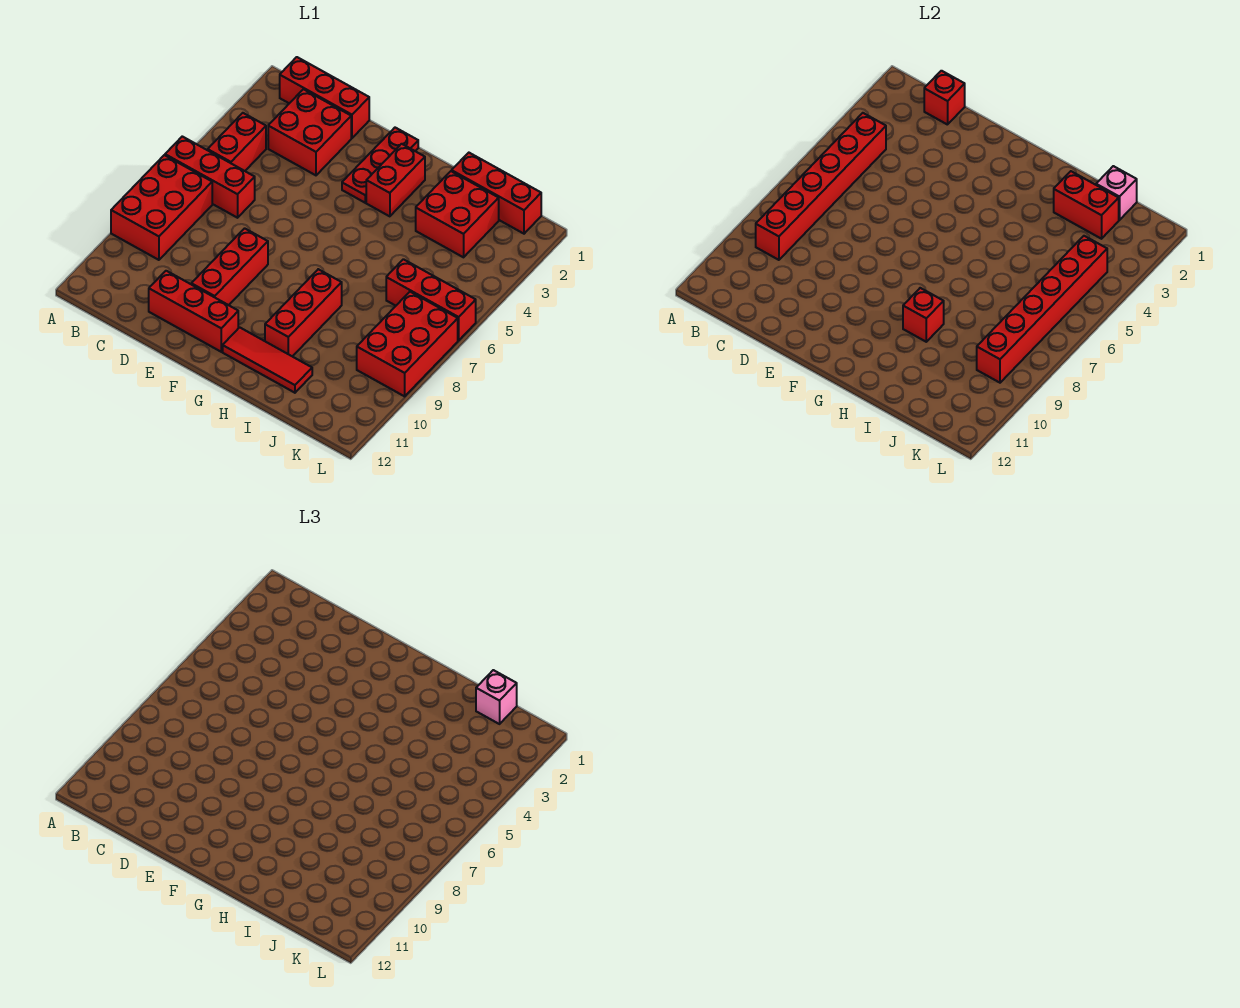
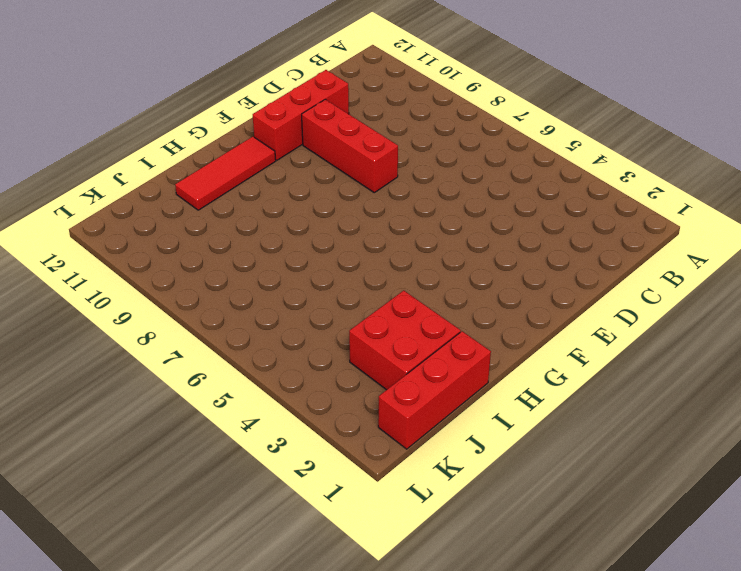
none -> red 1x3 brick [165,136,255,218]
none -> red 2x3 brick [111,155,212,260]
none -> red 1x3 brick [280,57,369,138]

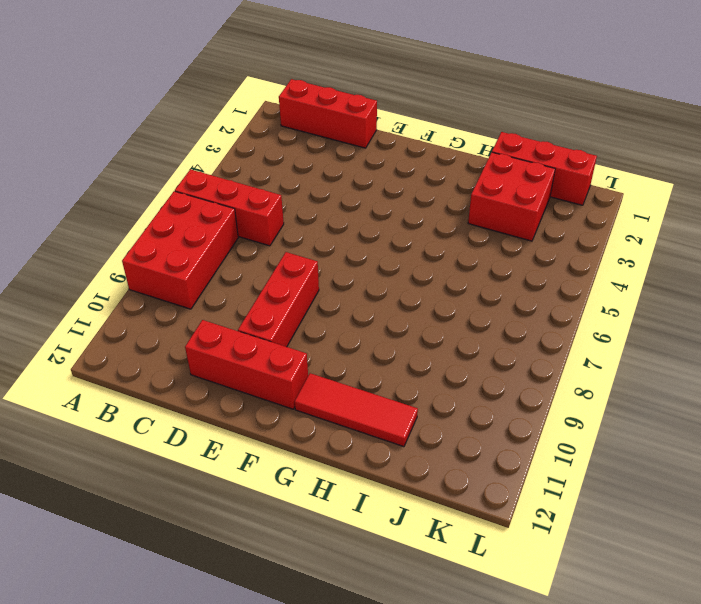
none -> red 1x2 brick [208,113,266,171]
none -> red 2x2 brick [268,89,351,175]
none -> red 1x3 plate [342,128,418,203]

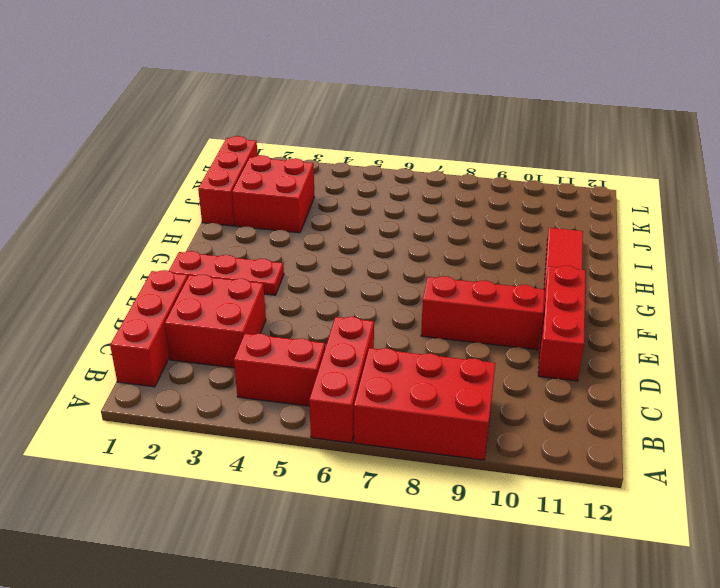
none -> red 1x2 brick [366,144,425,216]
none -> red 1x3 brick [265,269,342,357]
none -> red 1x3 brick [386,259,476,340]

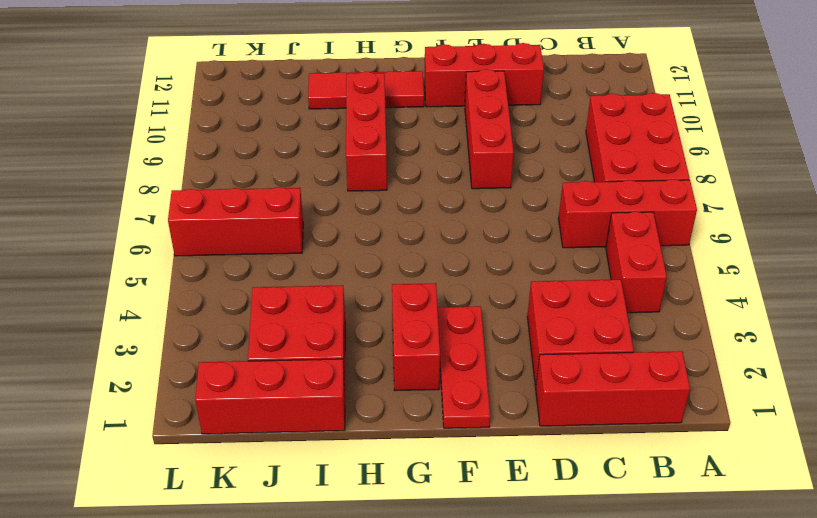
none -> red 2x3 brick [357,292,458,396]
none -> red 1x6 brick [756,113,886,260]
none -> red 1x1 brick [924,71,965,125]

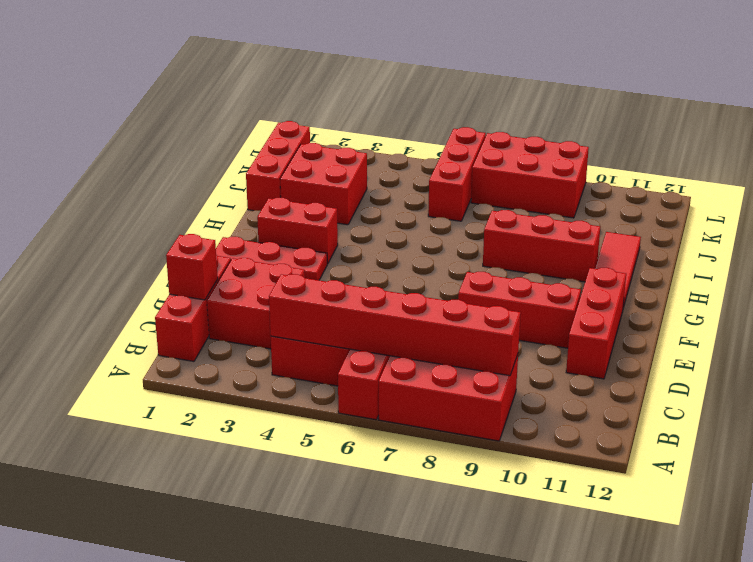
none -> red 1x1 brick [903,288,944,342]
none -> red 1x2 brick [1054,171,1119,239]
none -> pink 1x1 brick [1096,166,1137,220]

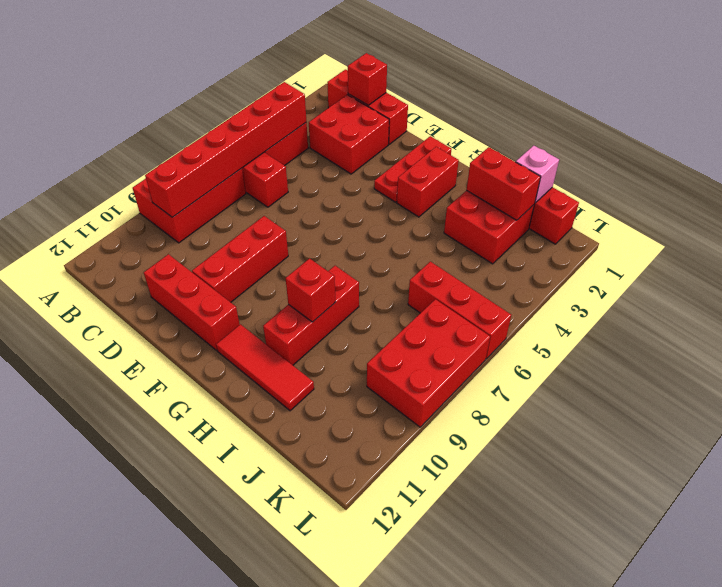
none -> red 1x6 brick [977,236,1107,383]
none -> pink 1x1 brick [476,670,517,724]

